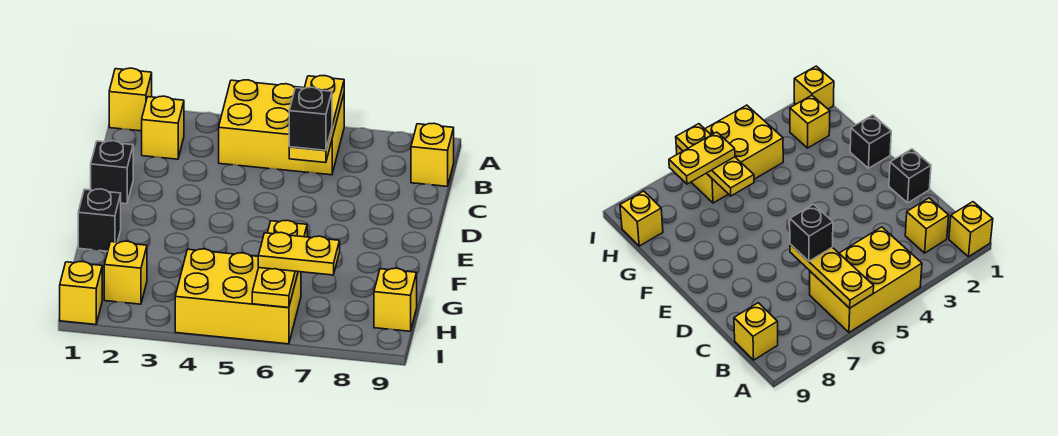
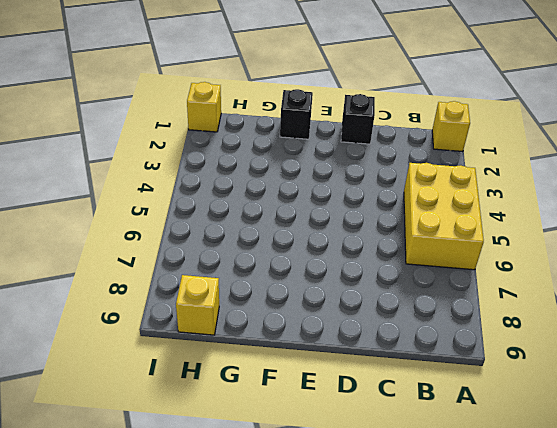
none -> yellow 1x1 brick [142,96,184,159]
none -> yellow 1x1 brick [411,123,454,186]
none -> yellow 1x1 brick [104,241,147,304]

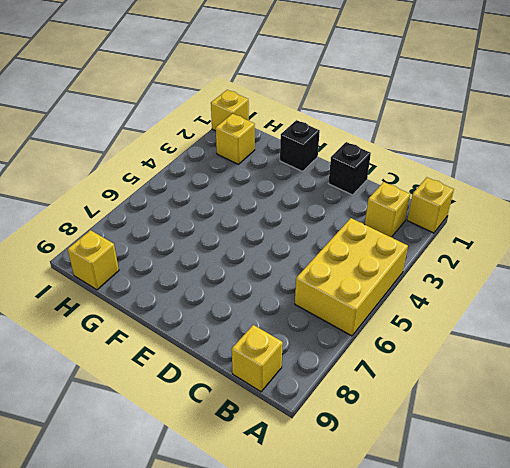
none -> yellow 2x3 brick [175,249,301,344]
none -> yellow 1x3 plate [289,76,344,163]
none -> yellow 1x3 plate [252,220,307,308]

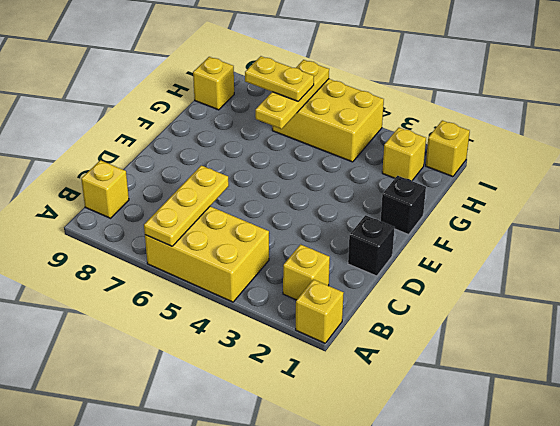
none -> black 1x1 brick [289,87,332,150]

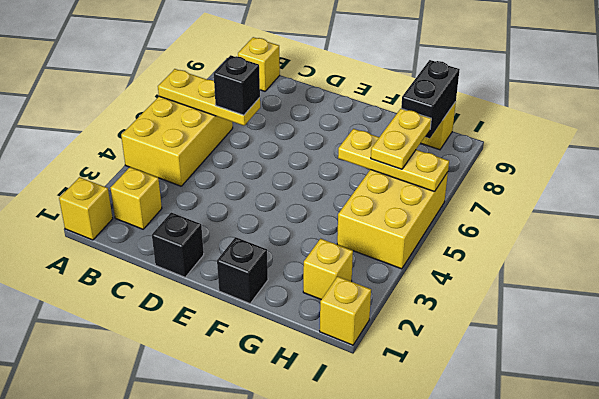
black 1x2 brick [401,60,460,138] -> none

